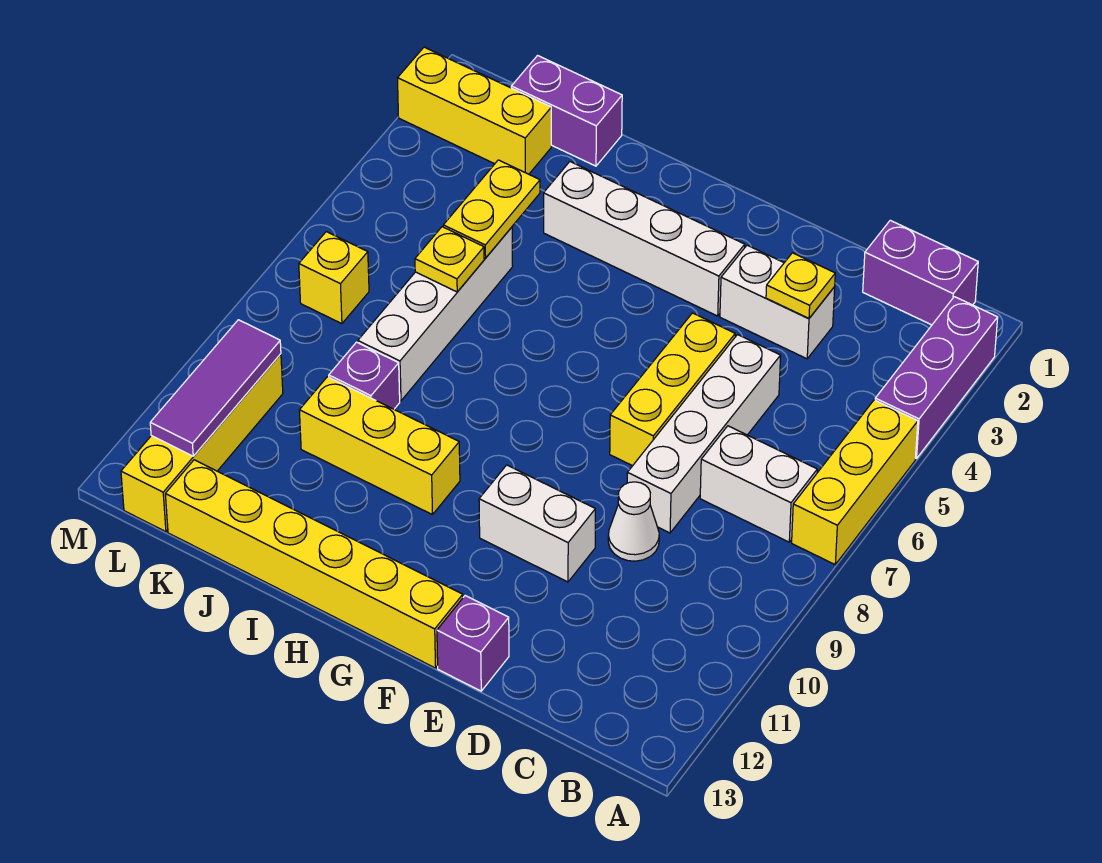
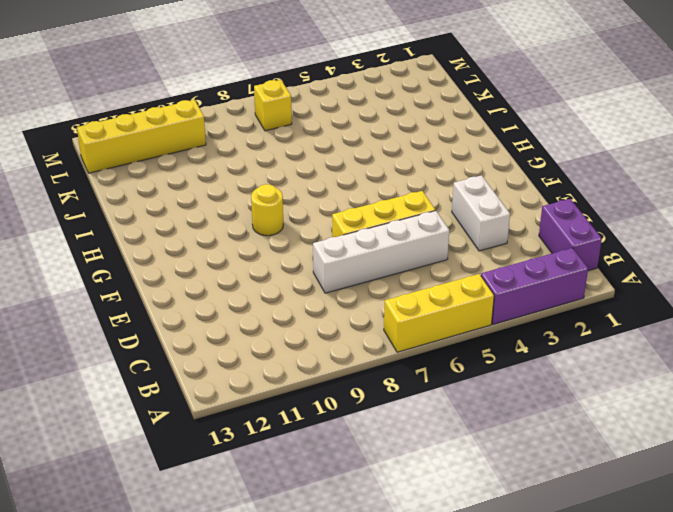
yellow 1x1 round brick [251,184,283,236] -> none
none -> white 1x2 brick [700,426,817,542]
none -> white 1x1 cone [608,482,659,561]
none -> white 1x2 brick [479,465,595,582]

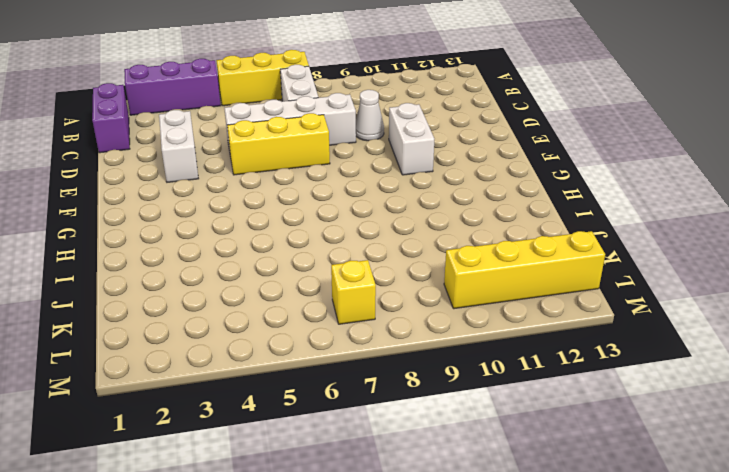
none -> purple 1x1 brick [437,596,509,691]
none -> white 1x4 brick [544,162,745,316]
none -> yellow 1x6 brick [165,460,463,668]

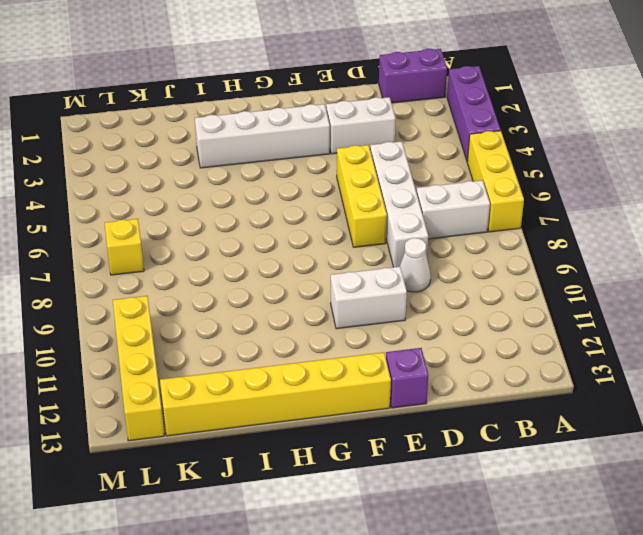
none -> yellow 1x3 brick [299,377,460,515]
none -> purple 1x2 brick [511,56,622,166]
none -> white 1x4 brick [358,227,513,401]

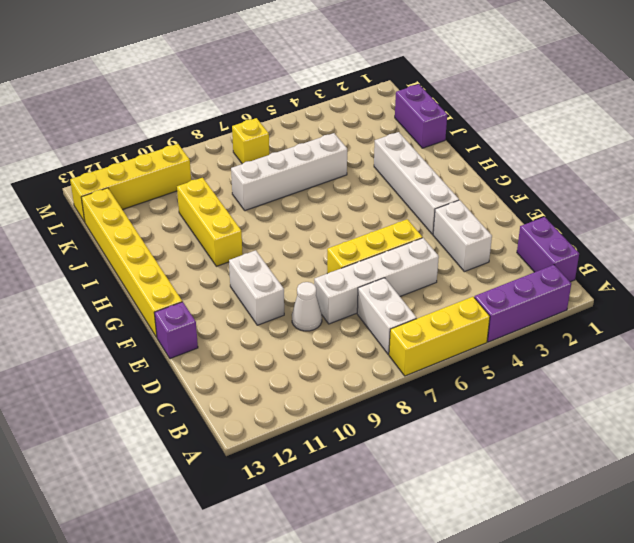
none -> purple 1x1 brick [329,342,400,409]
none -> yellow 1x3 brick [398,47,551,174]
none -> yellow 1x1 plate [766,253,835,319]

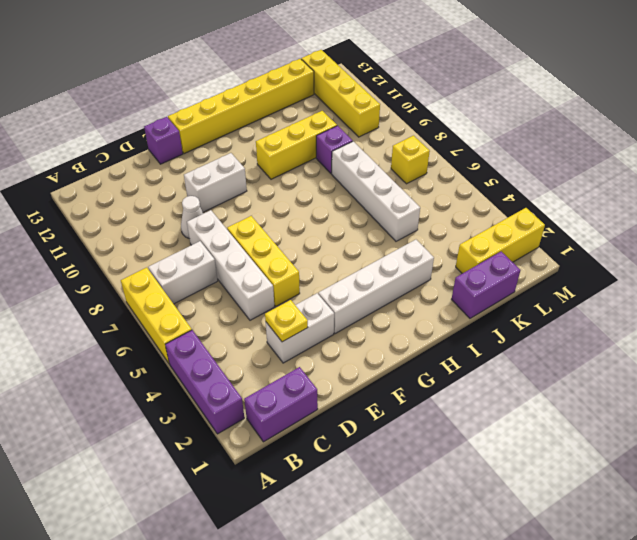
none -> yellow 1x2 plate [443,160,540,258]
none -> yellow 1x1 plate [415,227,484,292]
none -> purple 1x3 tile [150,320,281,456]

